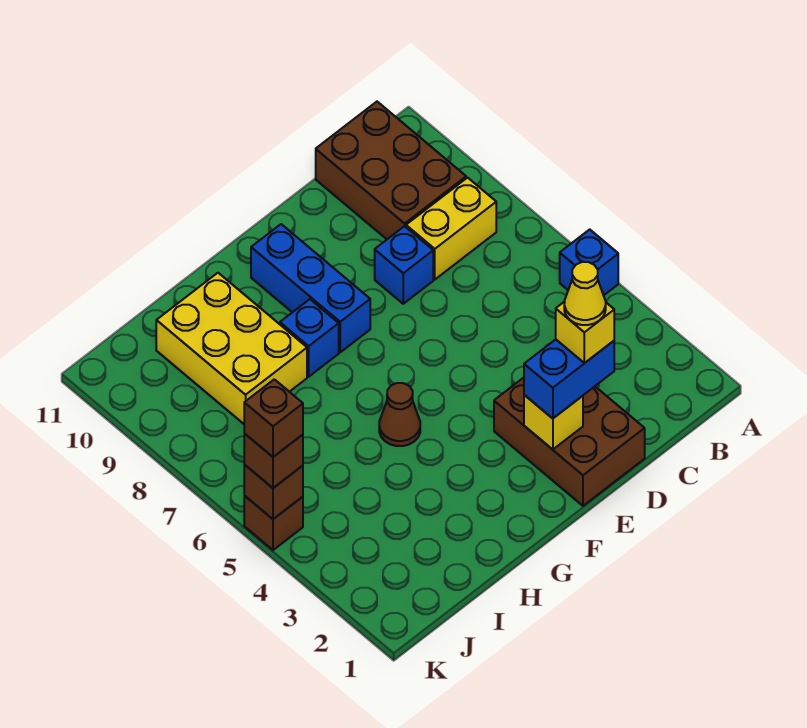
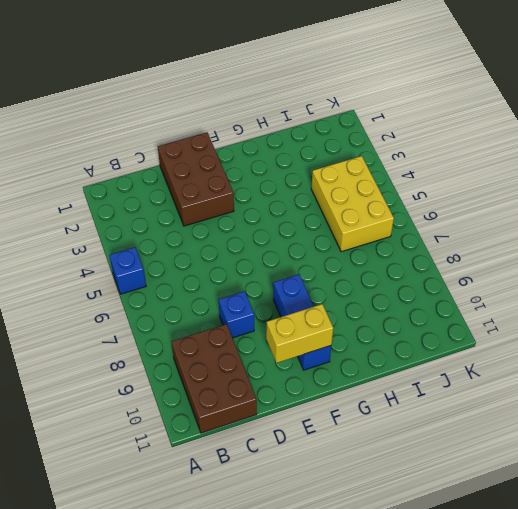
yellow 1x2 brick [266,304,333,363] -> yellow 1x2 brick moved to [406,178,496,279]
yellow 2x3 brick [311,156,394,252] -> yellow 2x3 brick moved to [156,273,307,424]
none -> brown 1x1 cone [379,383,420,446]
none -> blue 1x1 brick [280,299,339,377]
none -> brown 1x1 brick [244,496,303,550]

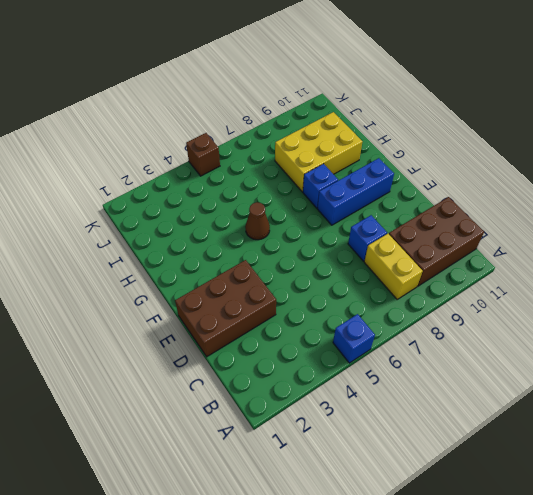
none -> yellow 1x1 brick [524,395,583,449]
none -> brown 1x1 brick [244,465,303,519]
none -> blue 1x2 brick [524,340,614,418]

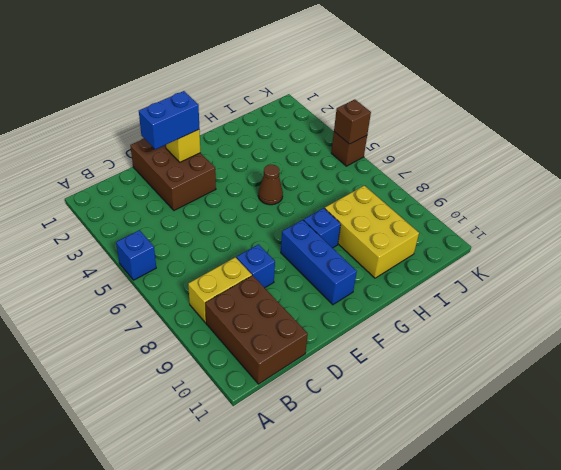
none -> brown 1x1 brick [244,434,303,488]
none -> yellow 1x1 brick [556,302,614,363]
none -> brown 1x1 brick [244,379,303,457]

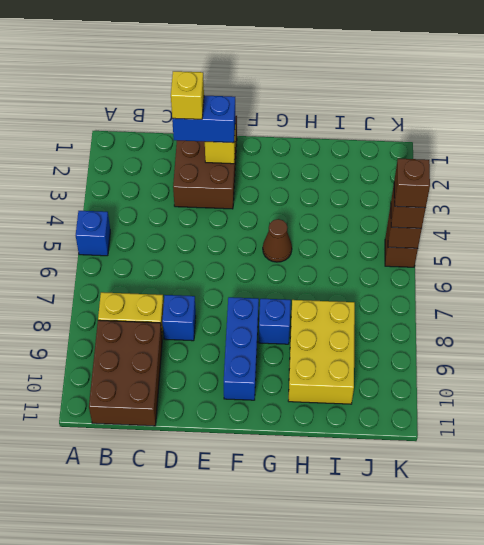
none -> yellow 1x1 cone [564,262,606,325]

